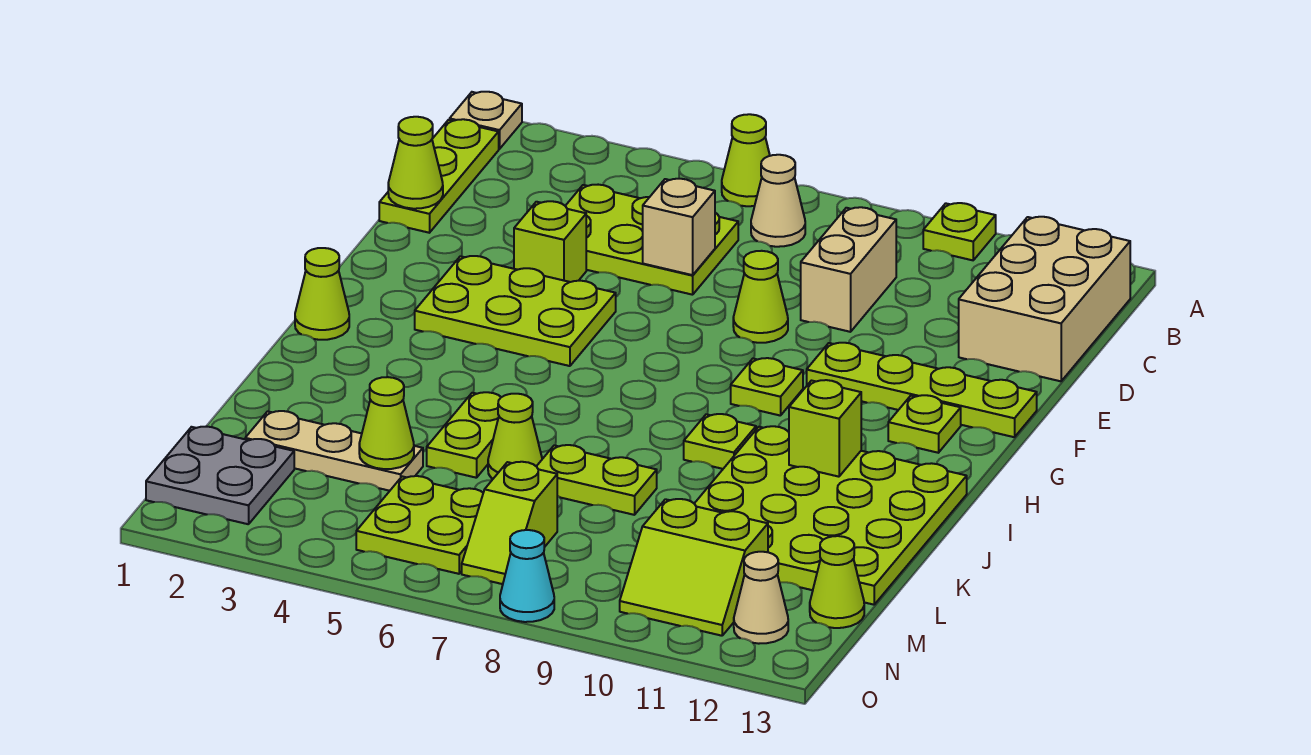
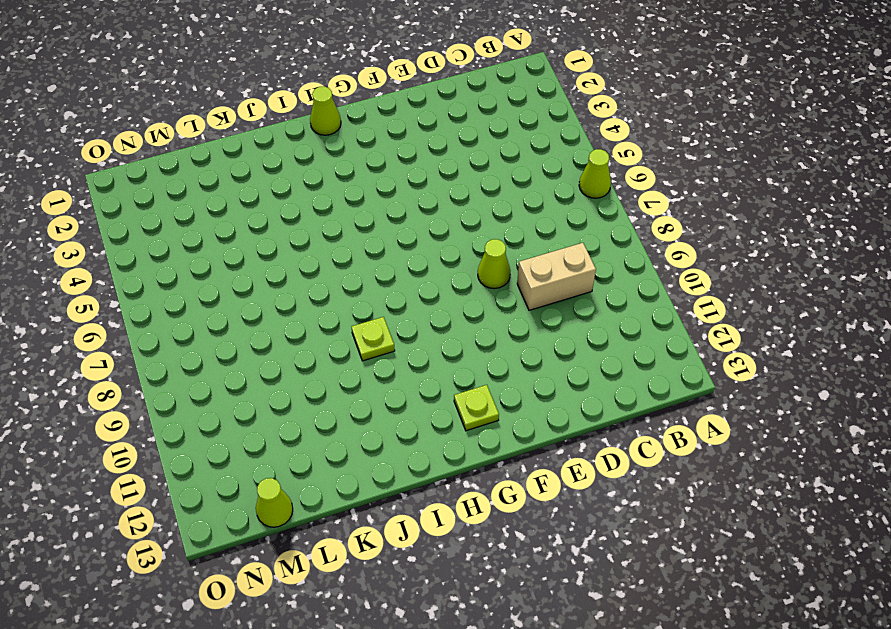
none -> tan 1x1 plate [450,92,522,149]
none -> lime 1x1 plate [923,203,996,260]
none -> lime 1x3 plate [379,119,499,233]
none -> tan 1x1 cone [751,155,805,247]

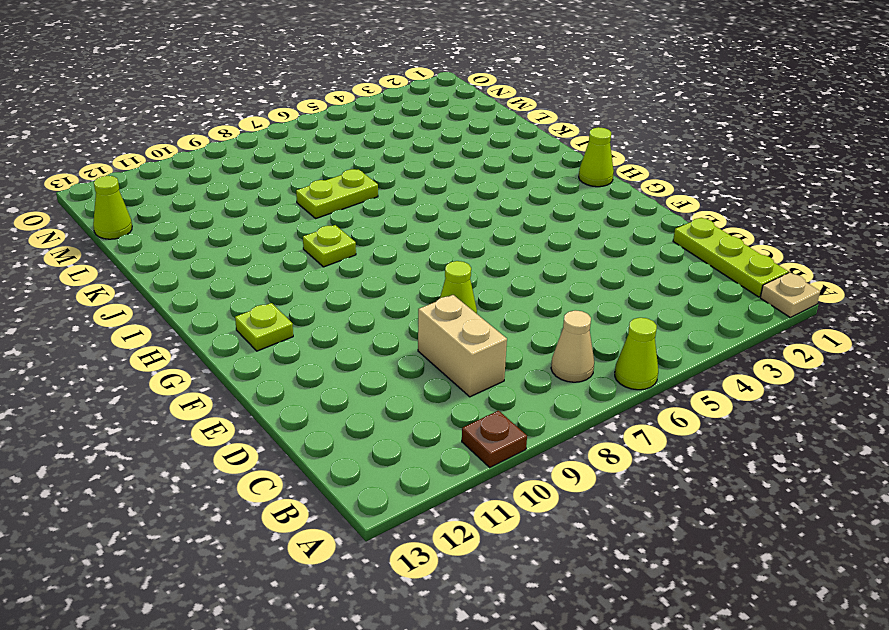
brown 1x1 plate [462,411,527,467] -> lime 1x1 plate [923,203,996,260]
none -> tan 2x3 brick [959,217,1130,381]
none -> lime 2x3 plate [566,185,738,295]
none -> lime 1x1 brick [514,201,586,282]
none -> lime 2x3 plate [415,256,616,366]

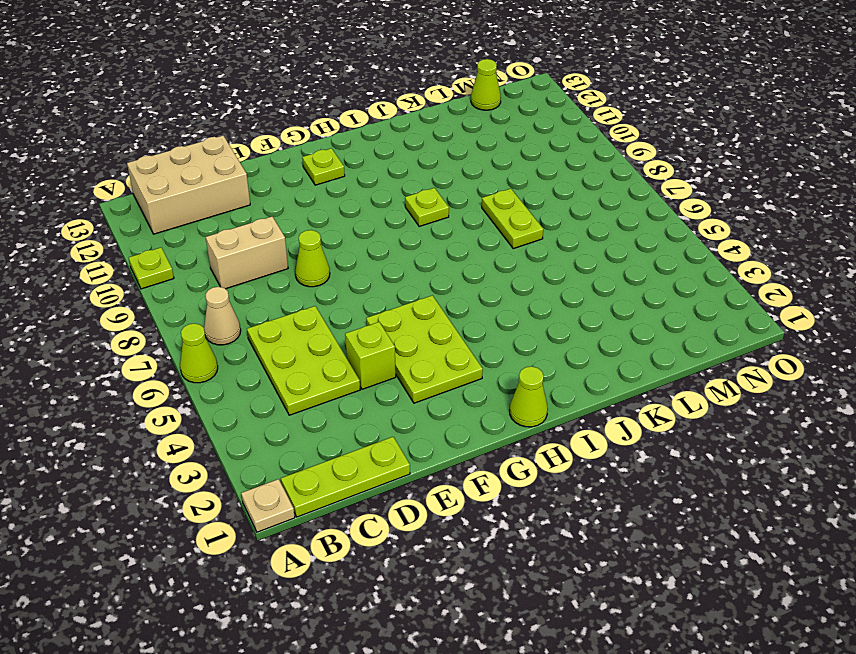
none -> lime 1x4 plate [807,343,1037,437]
none -> lime 1x1 plate [731,358,803,416]
none -> lime 4x4 plate [694,426,967,605]
none -> lime 1x2 plate [427,392,501,478]

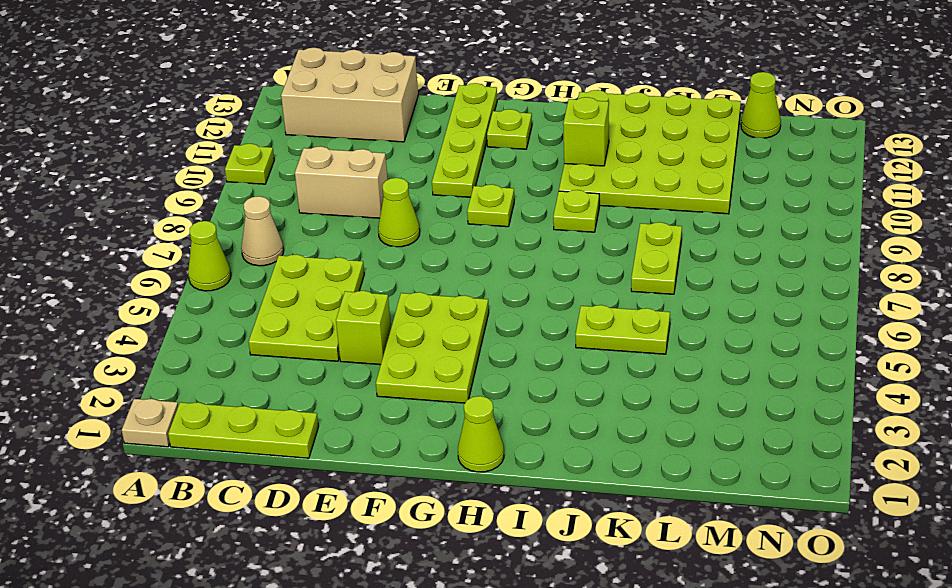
none -> lime 1x1 cone [488,394,542,479]
none -> tan 1x3 plate [245,411,423,491]
none -> grey 2x2 plate [146,426,294,524]
none -> lime 2x2 plate [356,476,483,574]

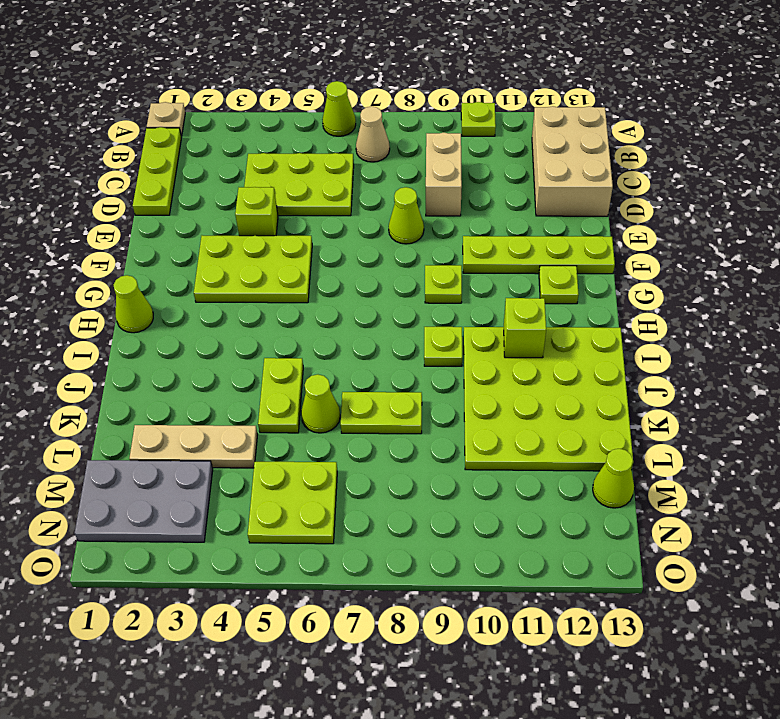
grey 2x3 plate [75,460,213,542] -> grey 2x2 plate [146,426,294,524]
none -> lime 1x2 slope [462,462,557,584]
none -> lime 2x2 slope [620,499,768,636]
none -> tan 1x1 cone [734,552,788,644]
none -> cyan 1x1 cone [500,530,554,622]

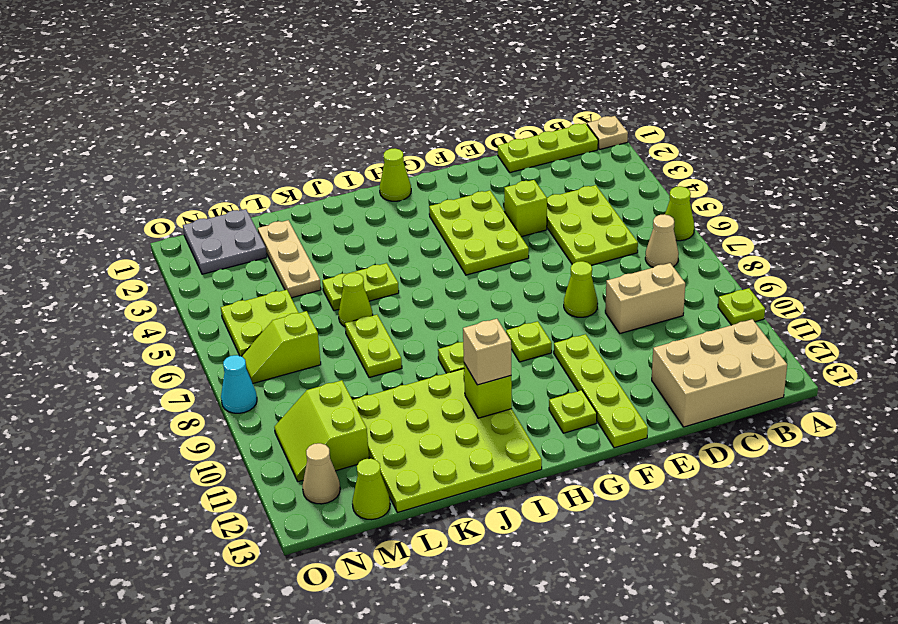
tan 1x1 brick [463,319,511,385] -> tan 1x1 brick moved to [643,179,715,275]
none -> lime 1x1 cone [388,117,443,209]
none -> lime 1x1 cone [359,377,414,469]

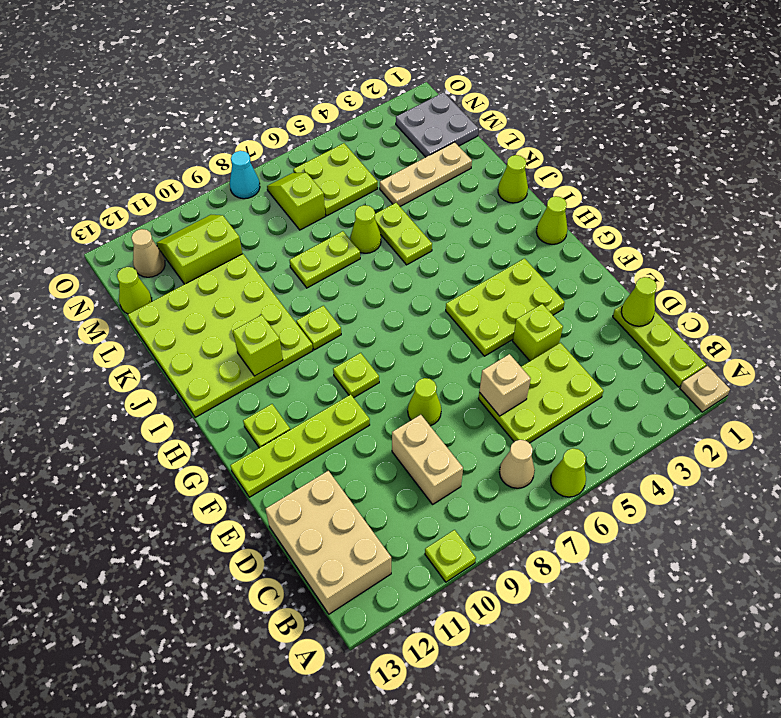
lime 1x1 cone [498,155,528,203] -> lime 1x1 cone moved to [359,377,414,469]

